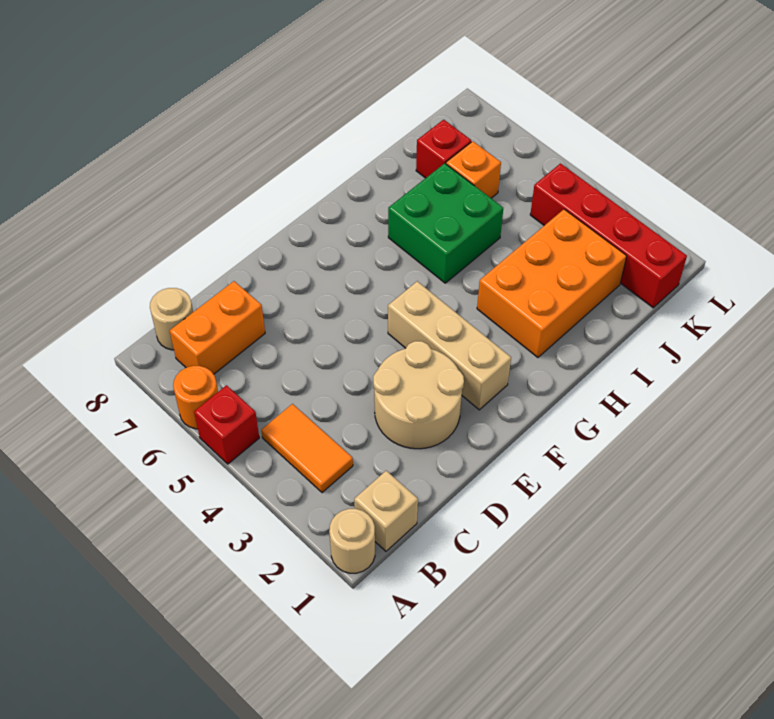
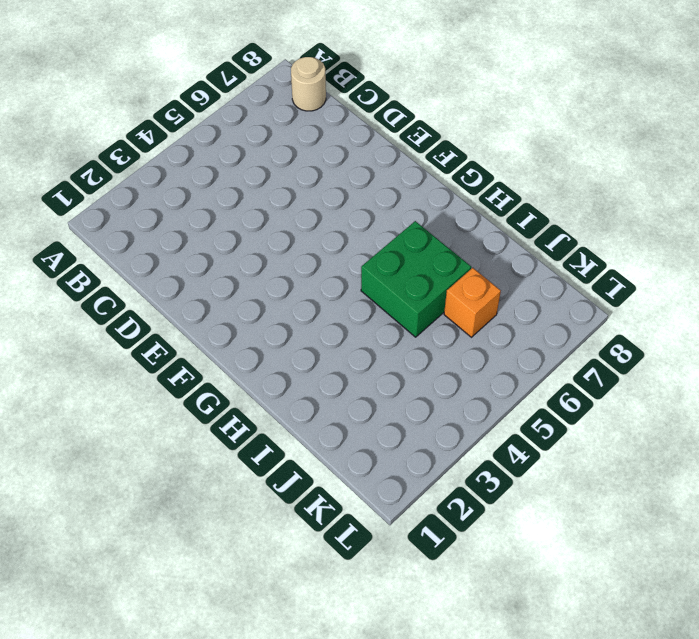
none -> tan 1x1 round brick [329,509,375,573]
none -> red 1x1 brick [194,385,259,464]
none -> orange 1x1 round brick [173,366,218,429]

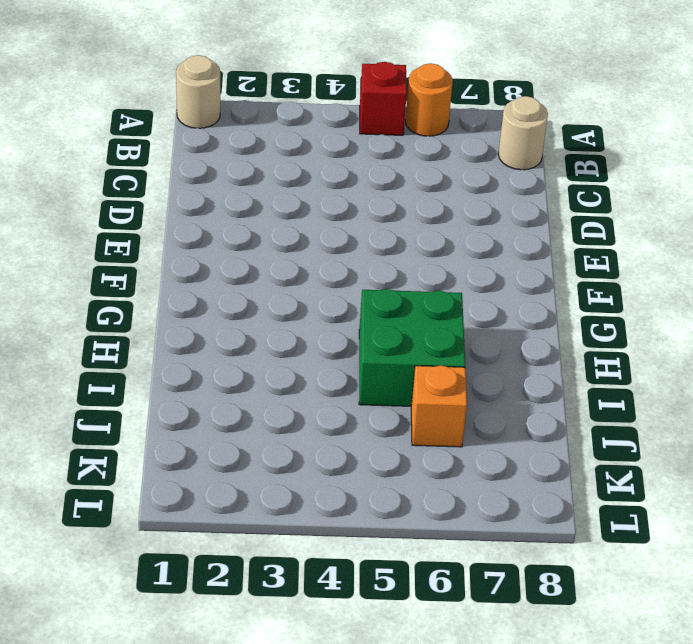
none -> tan 1x1 brick [354,471,418,551]
none -> orange 1x2 tile [261,404,353,493]
none -> orange 1x2 brick [170,281,265,374]

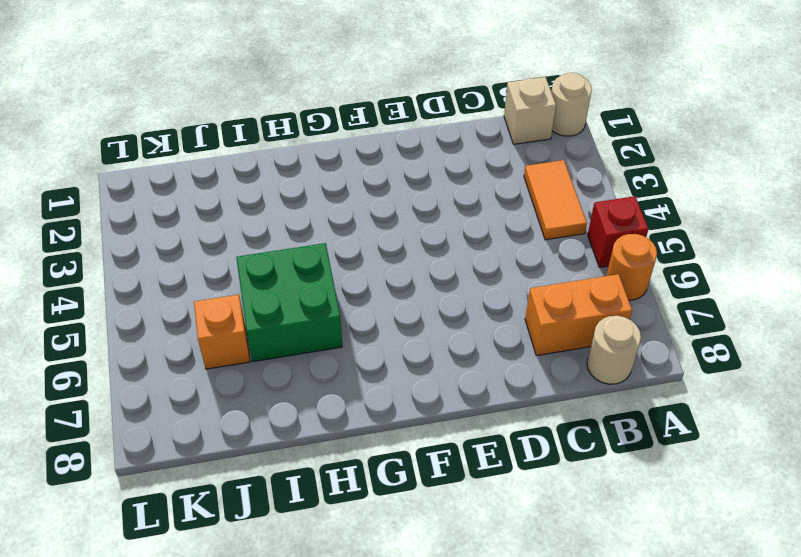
none -> tan 2x2 round brick [373,341,464,449]
none -> tan 1x3 brick [388,281,511,410]
none -> orange 2x3 brick [477,209,627,358]

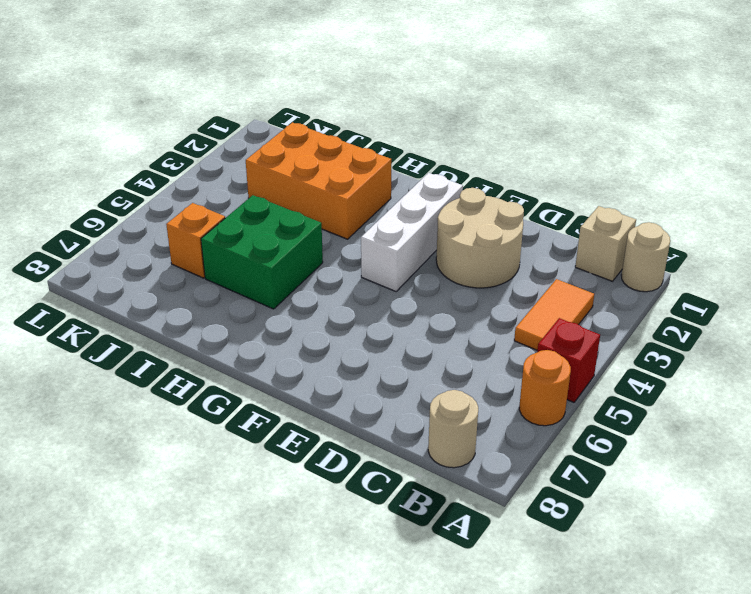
white 1x3 brick [361,173,463,291] -> tan 1x3 brick [388,281,511,410]
none -> orange 1x2 brick [170,281,265,374]
none -> red 1x1 brick [416,120,471,178]
none -> red 1x4 brick [530,164,687,308]

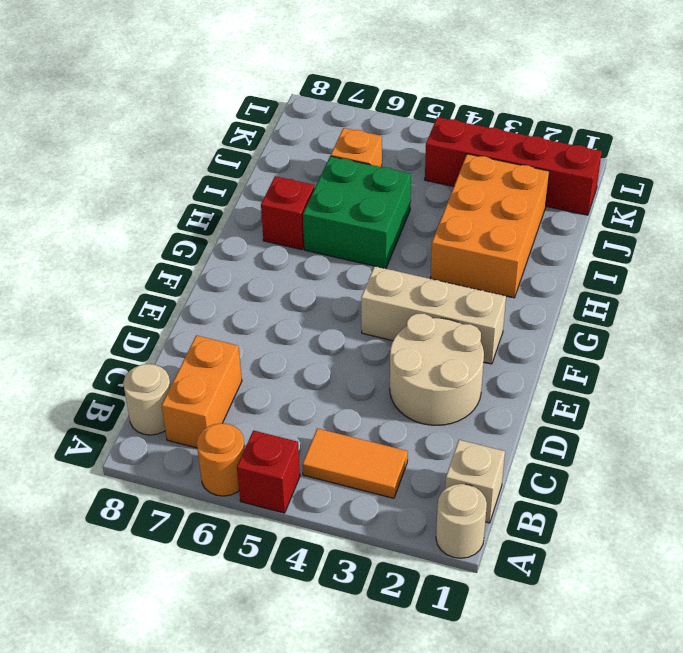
red 1x1 brick [261,176,315,250] -> red 1x1 brick moved to [416,120,471,178]

